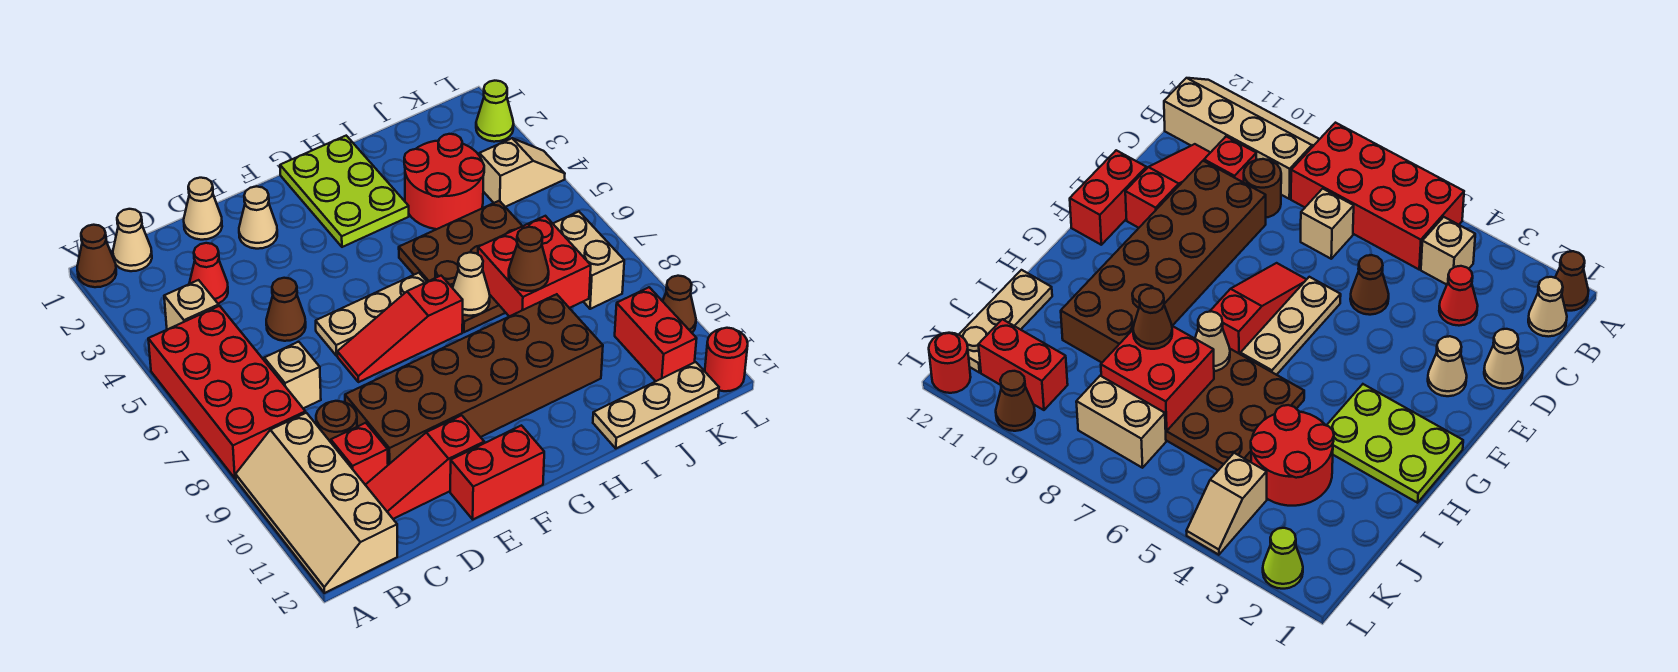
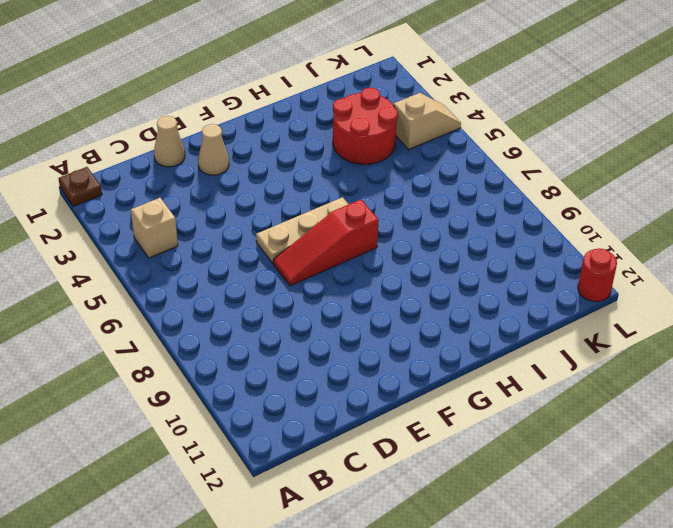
brown 1x1 plate [59,167,102,206] -> brown 1x1 cone [77,225,116,287]
none -> red 2x4 brick [148,306,305,478]
none -> tan 2x4 slope [236,413,397,593]
none -> tan 1x1 cone [113,209,152,271]
none -> red 1x1 cone [189,243,228,304]

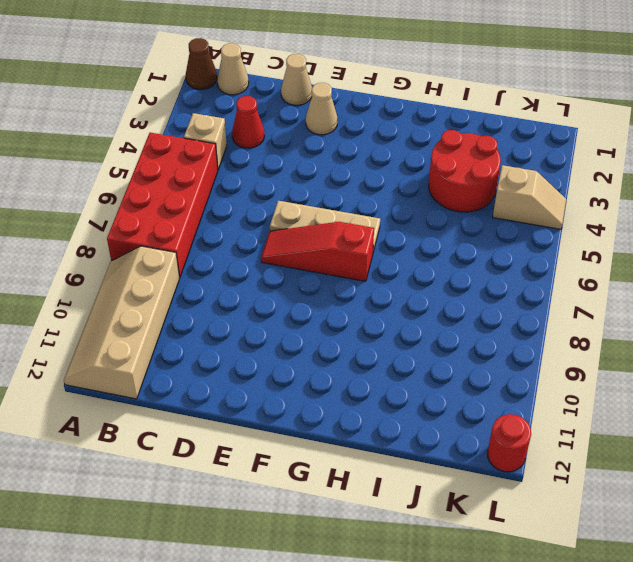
none -> tan 1x1 brick [264,342,321,408]
none -> brown 1x1 round brick [316,401,357,442]
none -> red 1x1 brick [331,423,388,485]
none -> red 1x3 slope [366,415,484,519]

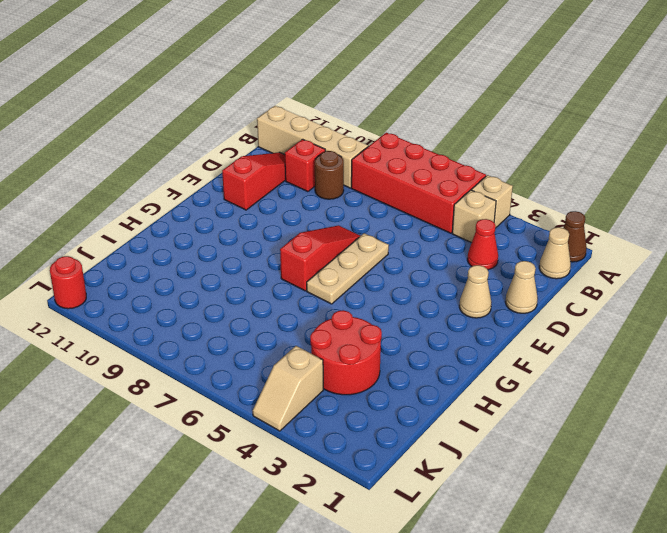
tan 1x1 brick [471,175,513,228] -> tan 1x1 brick moved to [264,342,321,408]
none -> brown 1x1 cone [266,278,306,341]
none -> brown 2x6 brick [345,294,603,465]
none -> red 1x2 brick [450,425,544,519]
none -> lime 2x3 plate [280,136,409,247]

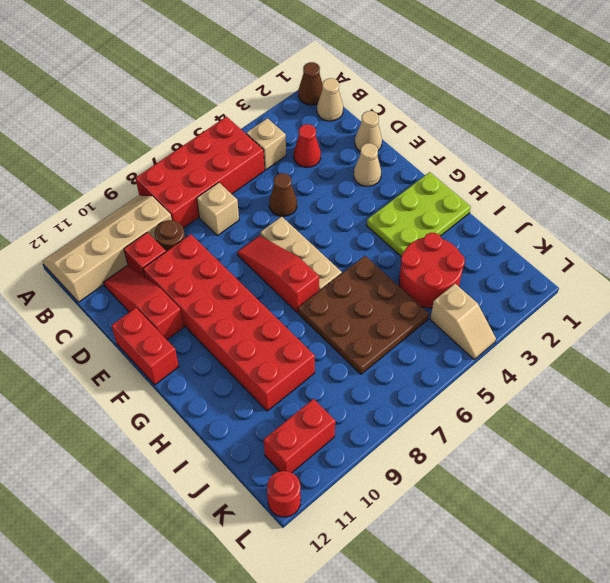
red 2x6 brick [143,234,315,411] -> brown 2x6 brick [345,294,603,465]
none -> tan 1x3 plate [593,362,719,448]
none -> tan 1x2 brick [553,212,624,309]
none -> lime 1x1 cone [476,81,514,142]
none -> brown 1x1 cone [663,276,696,333]

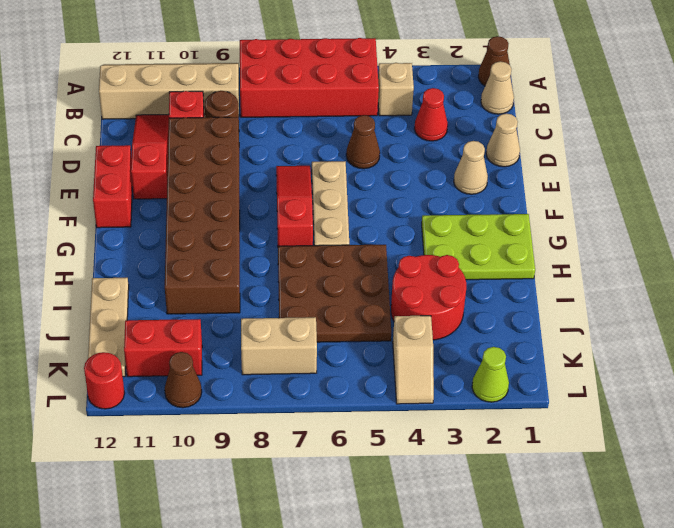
none -> tan 1x1 brick [264,342,321,408]
none -> tan 1x1 cone [453,252,490,316]
none -> red 2x2 brick [478,216,591,316]
none -> brown 1x1 cone [509,227,549,291]

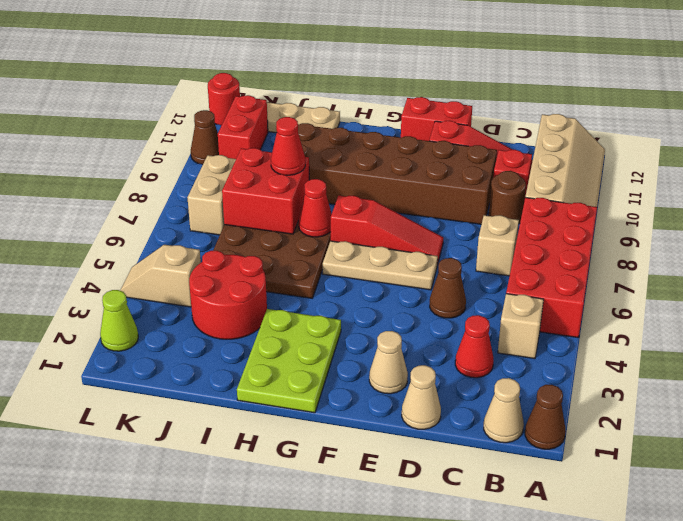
red 1x1 cone [299,179,332,237] -> tan 1x1 cone [453,252,490,316]
red 1x1 cone [271,117,305,175] -> brown 1x1 cone [509,227,549,291]

